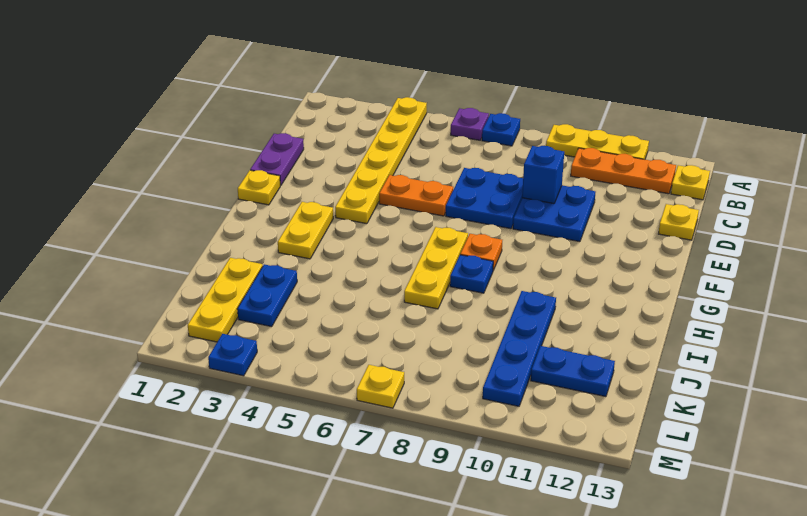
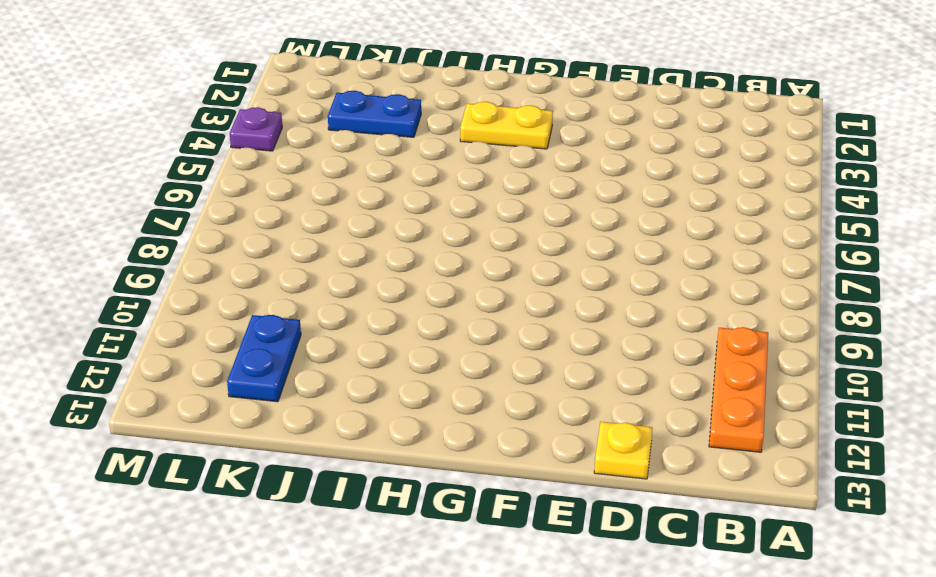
purple 1x1 plate [230,107,282,151] -> purple 1x1 plate moved to [451,108,489,140]
none -> yellow 1x6 plate [335,97,427,224]
none -> blue 1x1 plate [482,113,520,146]
none -> yellow 1x3 plate [546,124,649,159]

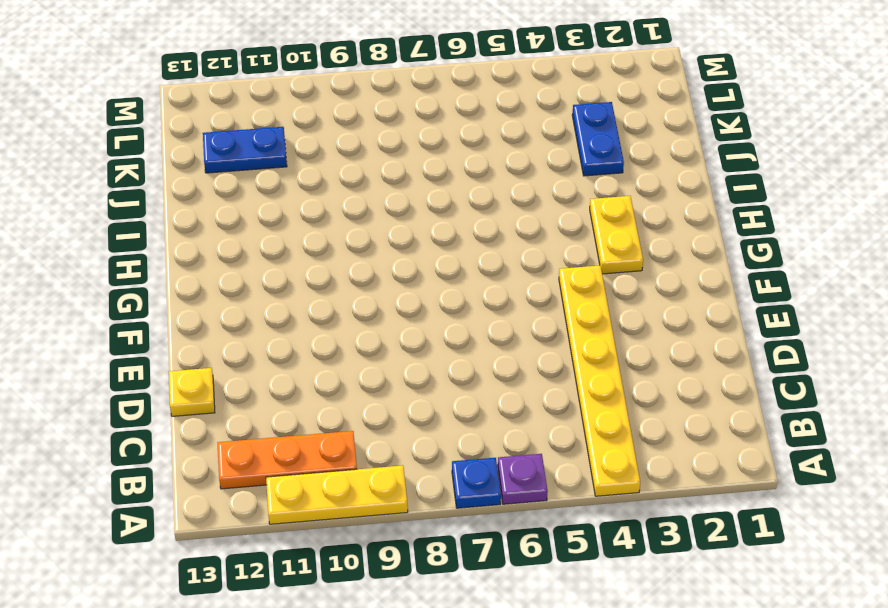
none -> yellow 1x1 plate [671,165,710,200]
none -> purple 1x2 plate [250,133,304,185]
none -> blue 2x2 plate [446,168,523,229]

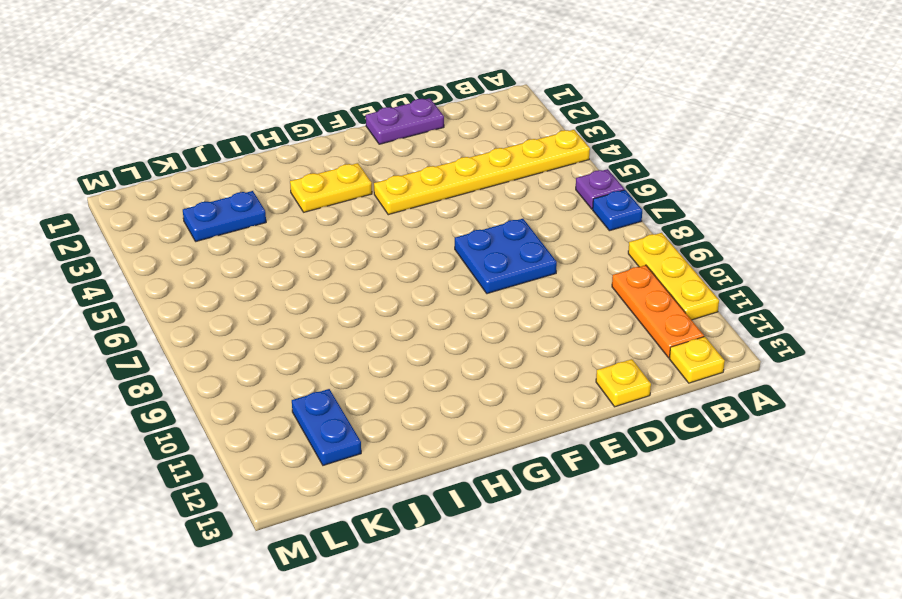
none -> blue 2x2 plate [513,185,595,242]
none -> orange 1x2 plate [379,175,453,216]
none -> yellow 1x1 plate [238,170,280,205]

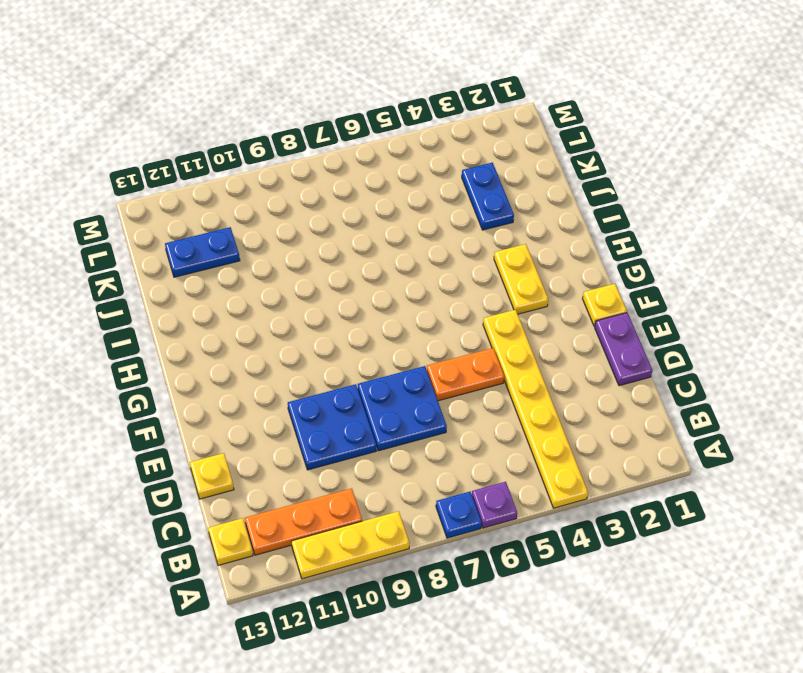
none -> yellow 1x3 plate [404,227,468,309]
none -> orange 1x1 plate [460,234,502,270]
none -> blue 1x1 plate [450,255,493,293]

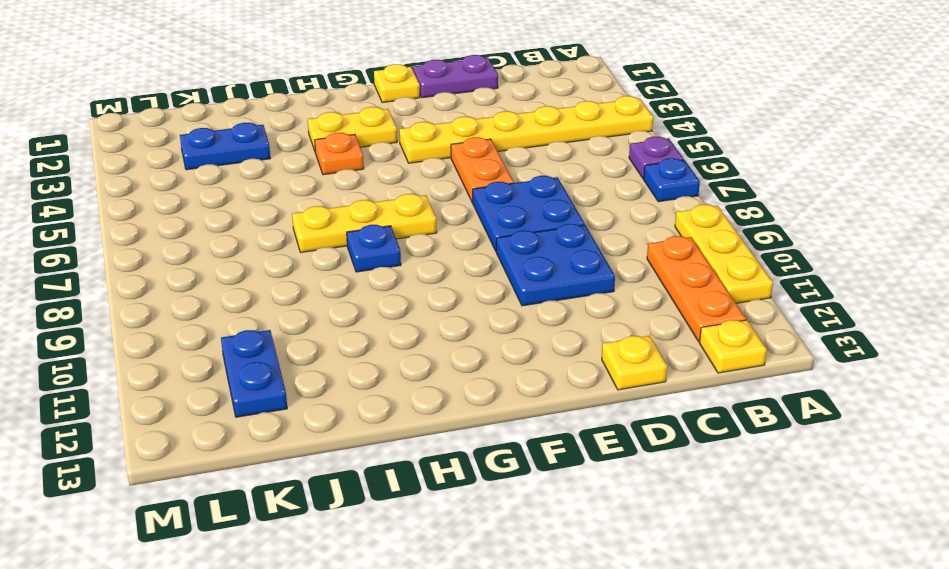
orange 1x1 plate [315,133,364,175] -> orange 1x1 plate moved to [460,234,502,270]
none -> blue 1x4 plate [483,291,556,406]
none -> yellow 1x3 plate [188,258,263,342]
none -> blue 1x1 plate [208,334,257,376]

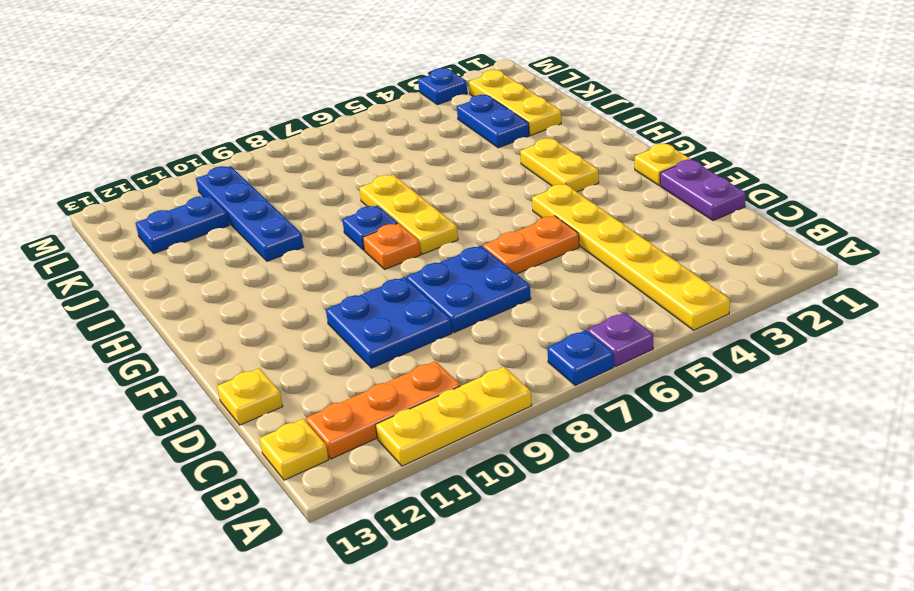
none -> yellow 1x1 plate [357,365,404,408]
none -> blue 1x1 brick [522,146,564,204]

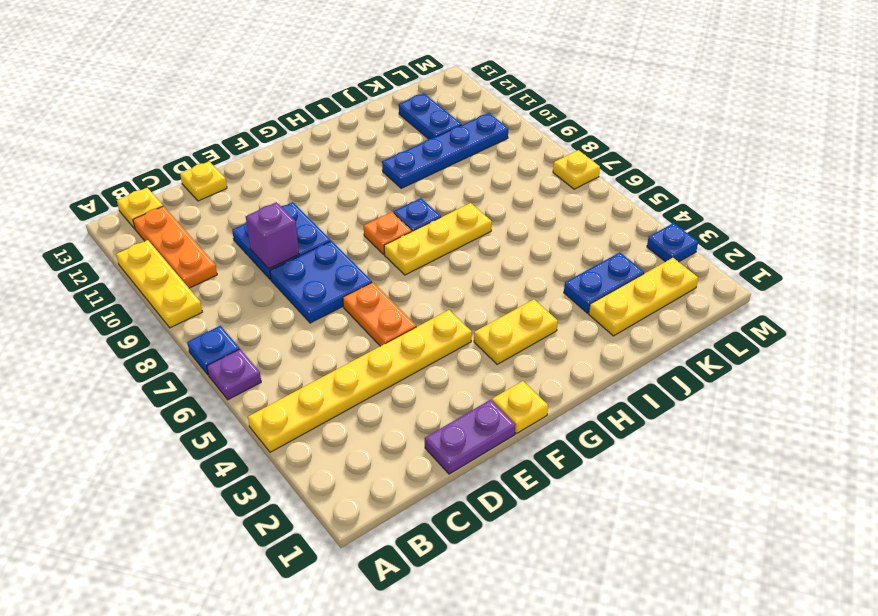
purple 1x1 brick [246,202,299,269] -> blue 1x1 brick [522,146,564,204]

